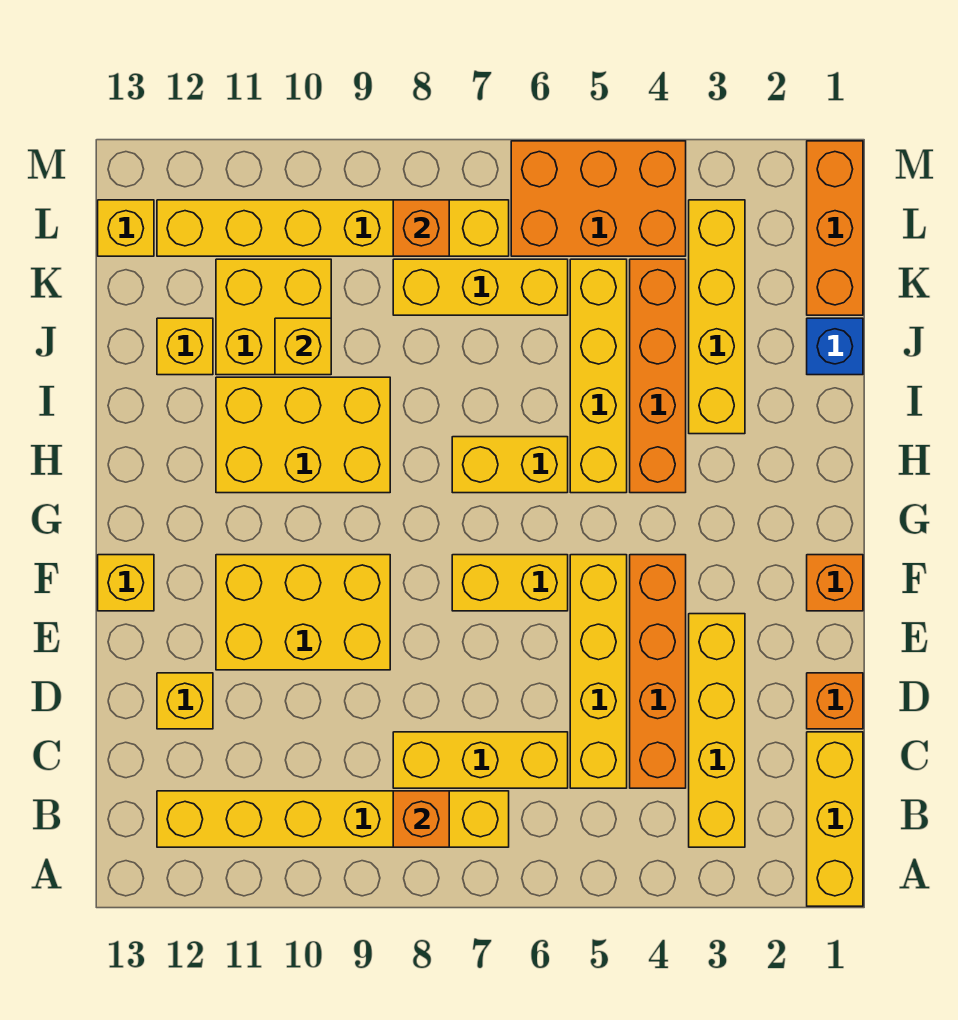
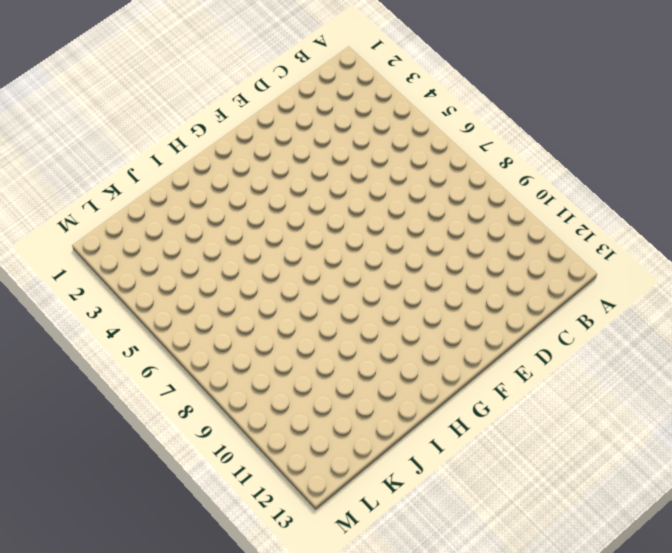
none -> yellow 1x3 brick [807,732,863,906]
none -> yellow 1x4 brick [689,614,745,847]
none -> yellow 1x6 brick [157,791,509,847]

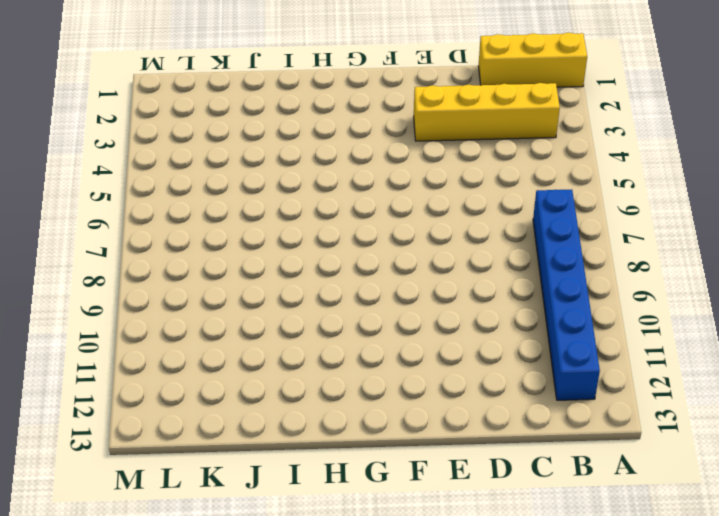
blue 1x6 brick [533,190,600,400] -> yellow 1x6 brick [157,791,509,847]
none -> orange 1x4 brick [630,555,686,788]
none -> yellow 1x4 brick [570,555,627,788]
none -> yellow 1x3 brick [393,732,568,788]

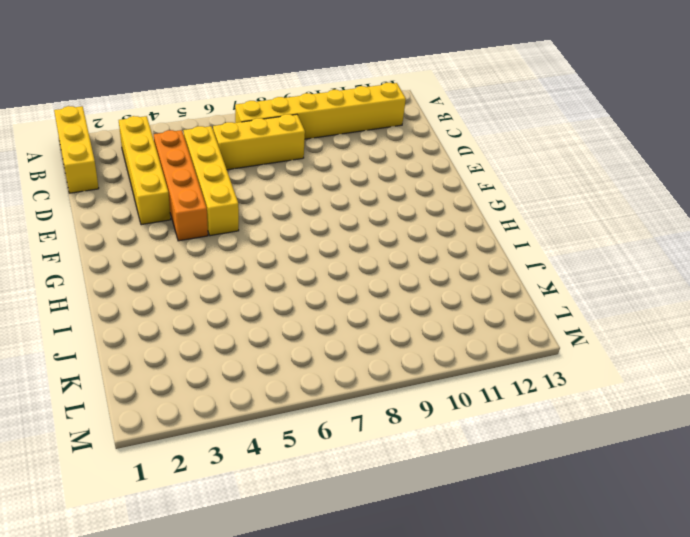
none -> orange 1x1 brick [807,673,863,729]
none -> yellow 1x1 brick [157,673,213,729]
none -> yellow 2x3 brick [216,555,390,670]

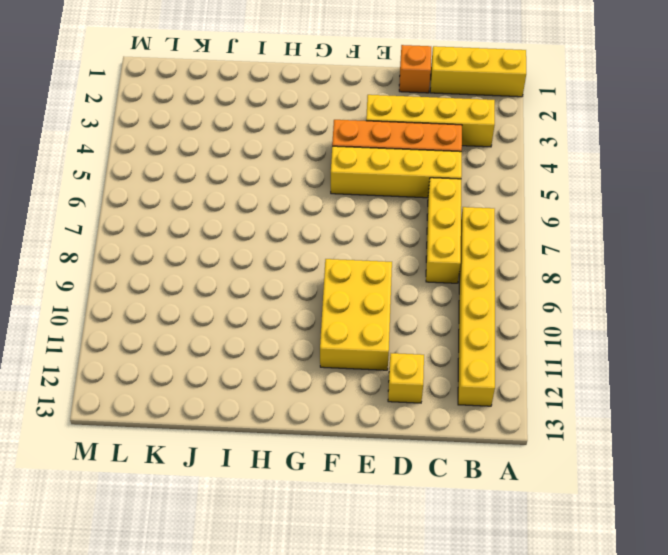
none -> orange 1x1 brick [807,555,863,611]
none -> yellow 1x2 brick [452,555,568,611]
none -> yellow 1x1 brick [98,555,154,611]

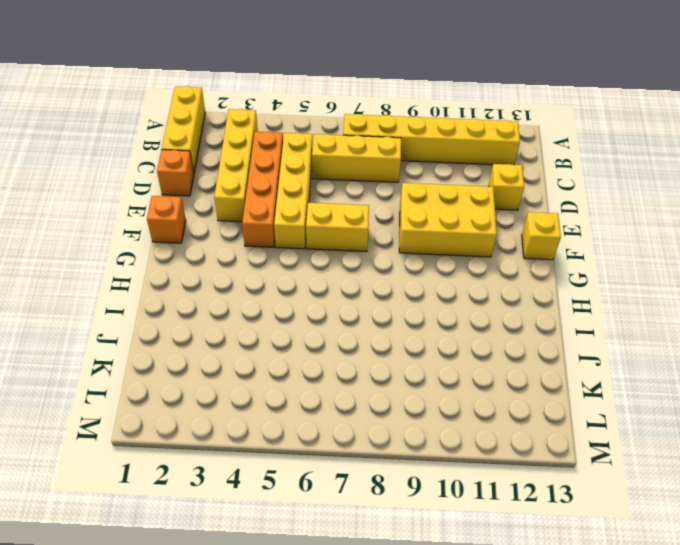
none -> orange 1x4 brick [630,259,686,493]
none -> yellow 1x4 brick [570,259,627,493]
none -> yellow 1x2 brick [452,437,568,493]

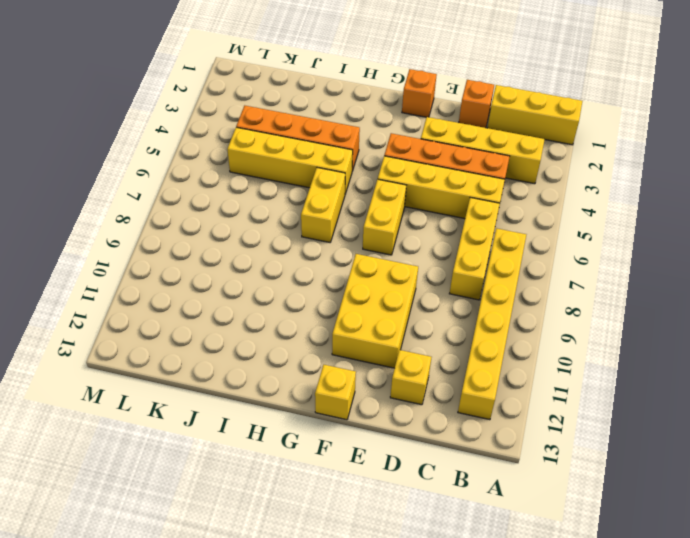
none -> yellow 2x3 brick [216,377,390,493]
none -> yellow 1x4 brick [689,200,745,434]
none -> blue 1x1 brick [807,318,863,375]

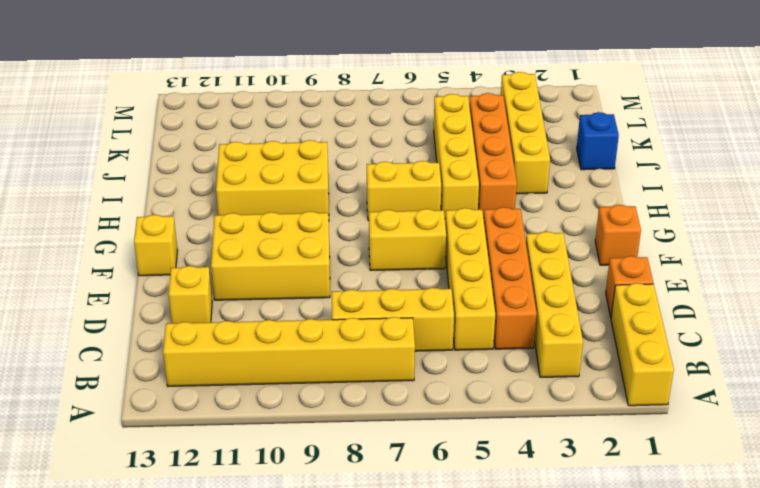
none -> yellow 2x2 brick [216,259,331,375]
none -> yellow 1x1 brick [157,318,213,375]
none -> orange 1x3 brick [807,141,863,315]

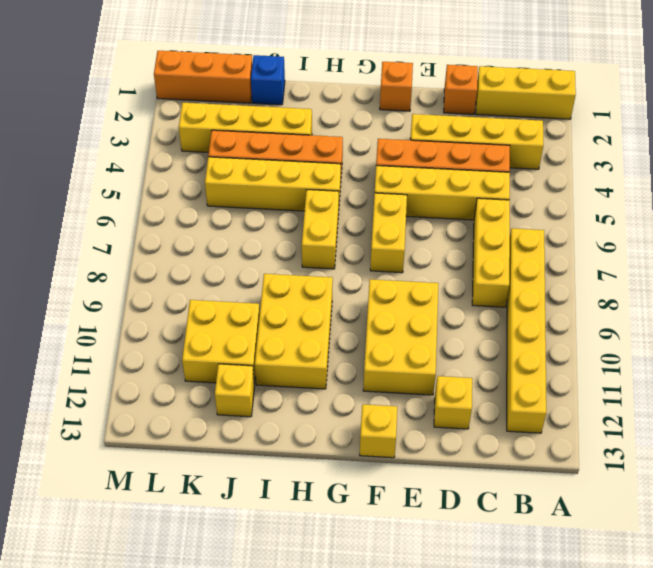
none -> yellow 1x3 brick [393,259,568,315]
none -> orange 2x3 brick [511,141,686,256]
none -> yellow 1x6 brick [157,200,509,256]

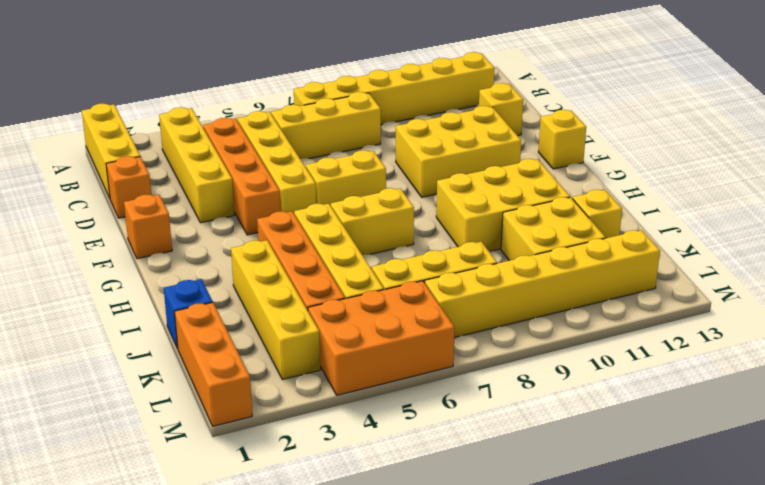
none -> yellow 1x1 brick [98,200,154,256]
none -> orange 1x1 brick [393,791,449,847]
none -> yellow 1x1 brick [275,318,331,375]

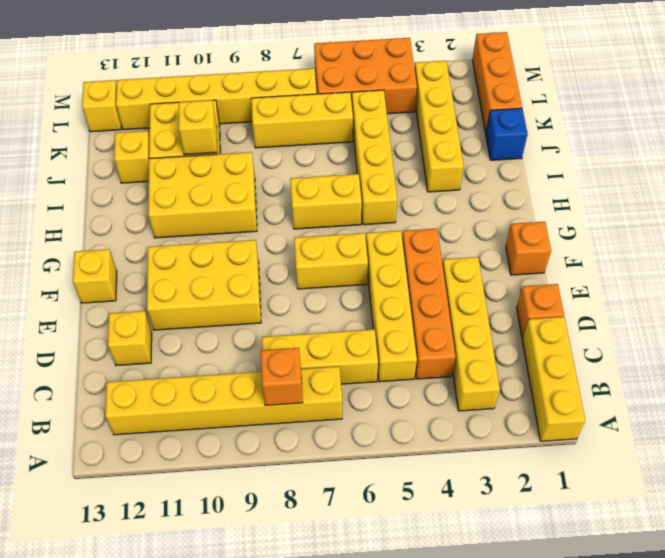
none -> orange 1x4 brick [630,259,686,493]
none -> orange 1x1 brick [393,200,449,256]

